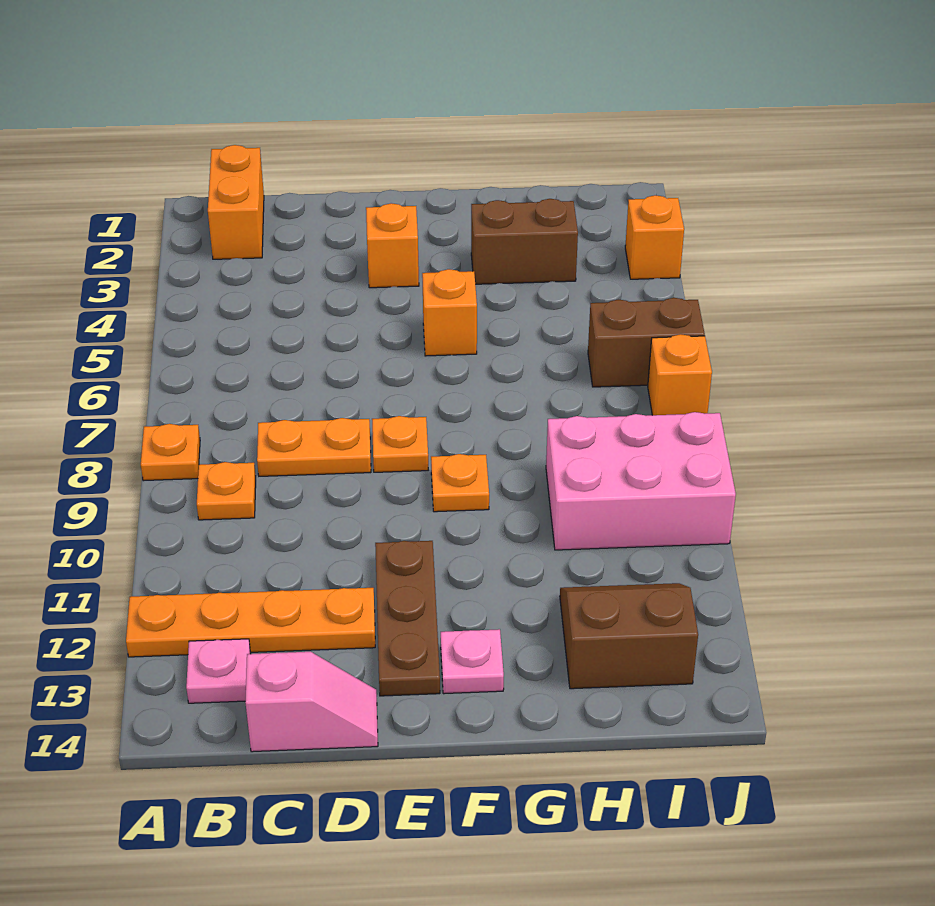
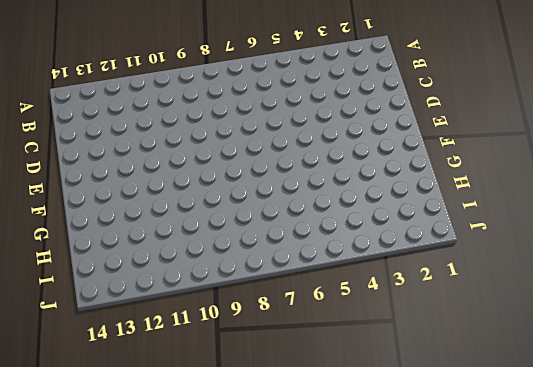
none -> orange 1x1 plate [141,424,200,481]
none -> orange 1x4 plate [126,588,375,657]
none -> orange 1x2 brick [208,145,264,259]

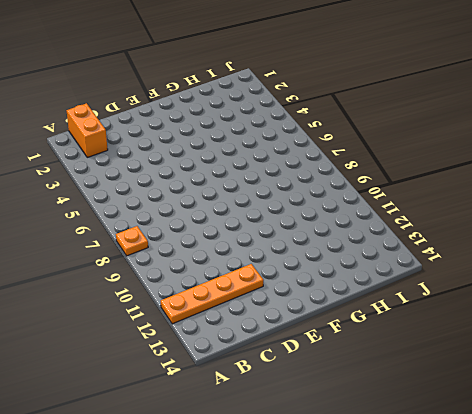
none -> orange 1x1 plate [197,462,256,520]
none -> pink 1x1 plate [186,639,251,703]
none -> orange 1x2 plate [257,418,371,476]

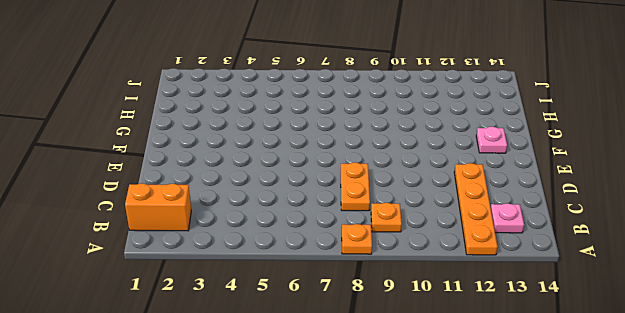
none -> pink 1x2 slope [245,652,378,752]
none -> orange 1x1 brick [366,203,419,288]
none -> orange 1x1 plate [372,416,428,472]

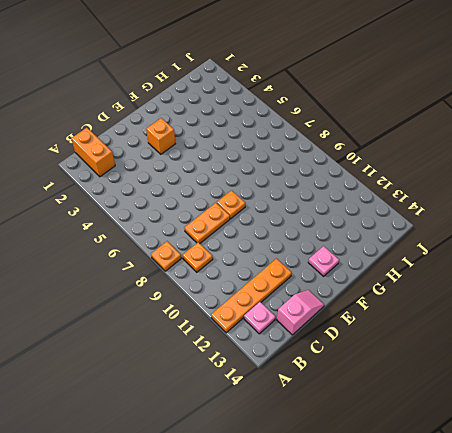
none -> brown 1x3 plate [375,541,440,696]
none -> orange 1x1 brick [422,269,477,356]
none -> orange 1x1 plate [431,454,489,512]

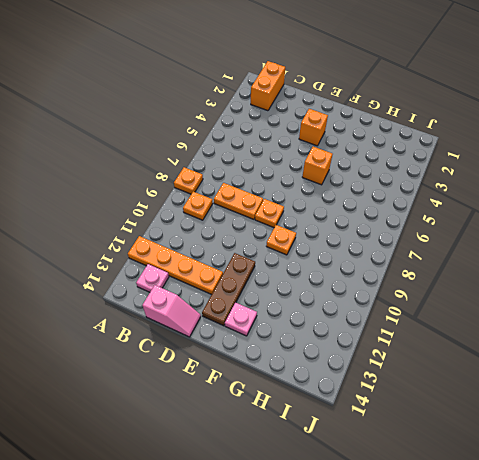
none -> brown 1x2 brick [471,199,578,284]
none -> pink 2x3 brick [546,412,736,550]
none -> brown 2x2 slope [560,583,698,689]

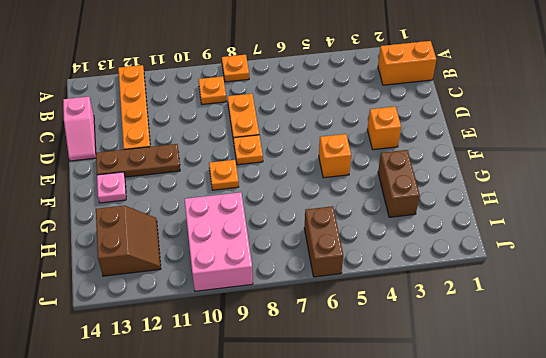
none -> pink 1x1 plate [186,639,251,703]
none -> orange 1x1 brick [625,195,684,279]
none -> orange 1x1 brick [648,334,712,415]

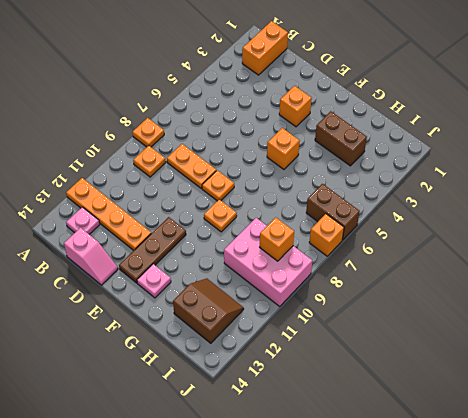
orange 1x1 brick [260,217,294,261] -> orange 1x1 brick moved to [625,195,684,279]

